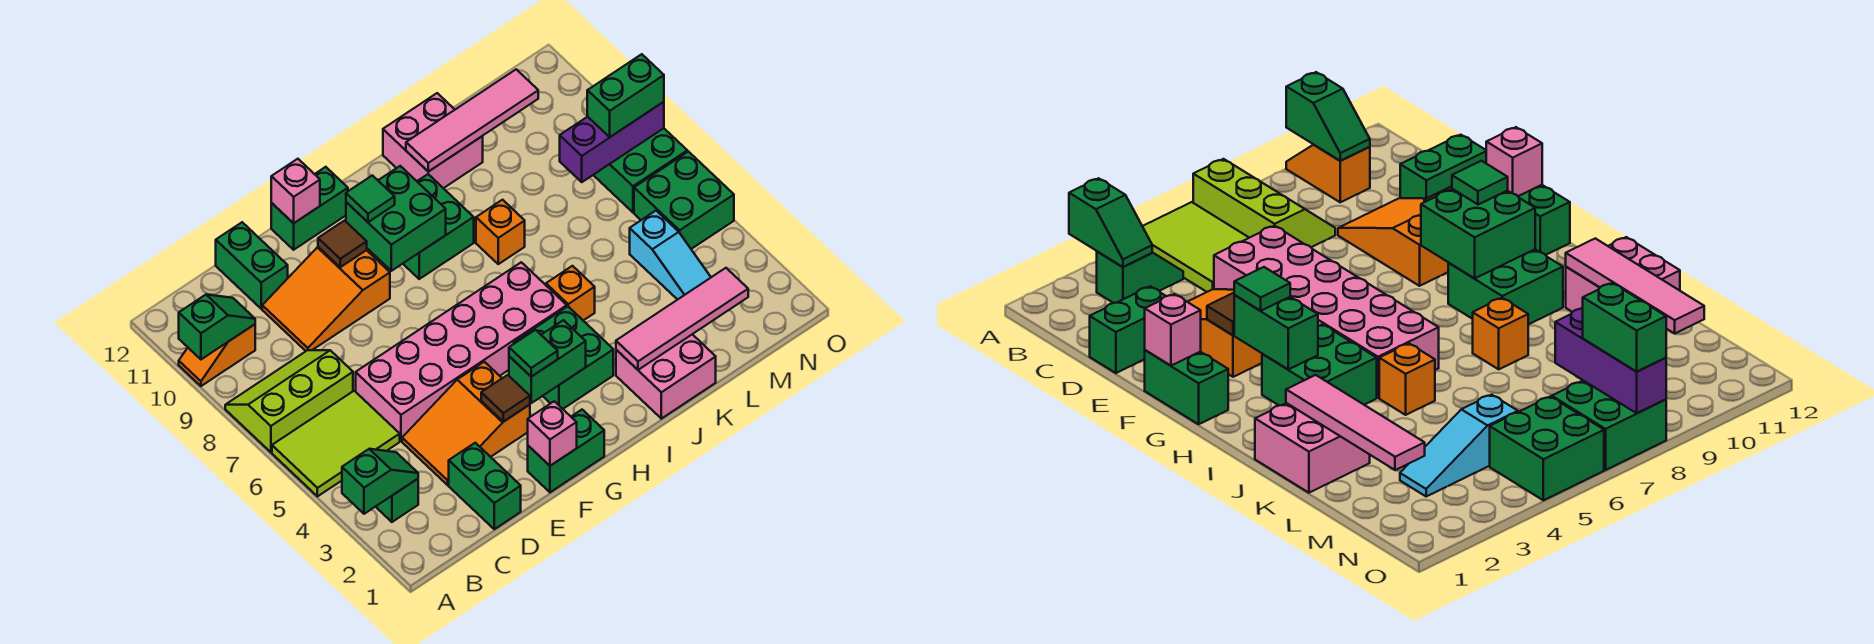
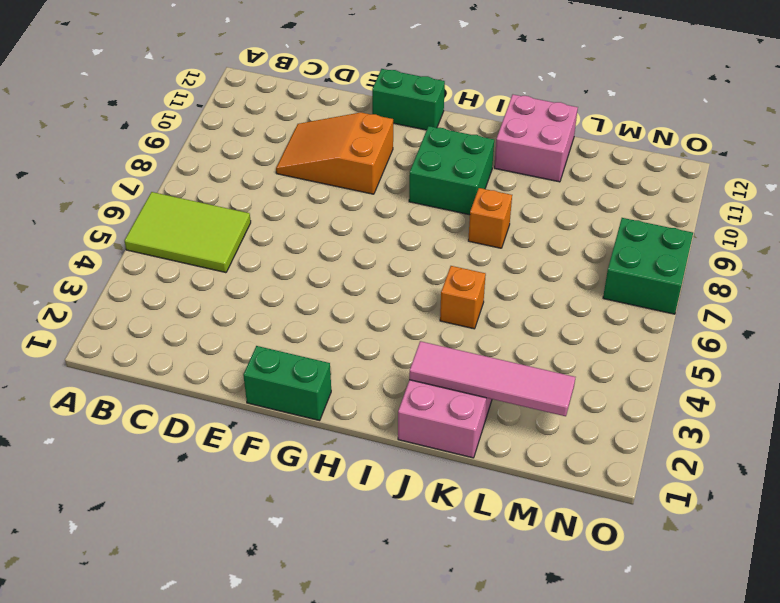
none -> lime 2x3 slope [225,350,353,452]
none -> orange 1x2 slope [179,324,255,386]
none -> green 1x2 slope [376,479,418,522]
none -> green 1x2 brick [449,443,521,529]

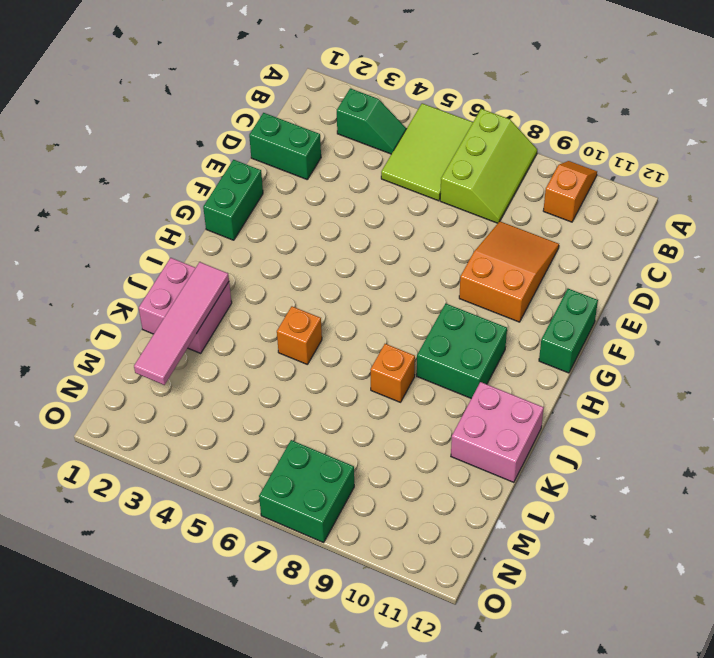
none -> orange 2x3 slope [402,362,530,485]
none -> pink 2x6 brick [356,262,567,441]
none -> green 1x2 brick [216,222,288,309]
none -> green 2x2 brick [514,307,613,409]

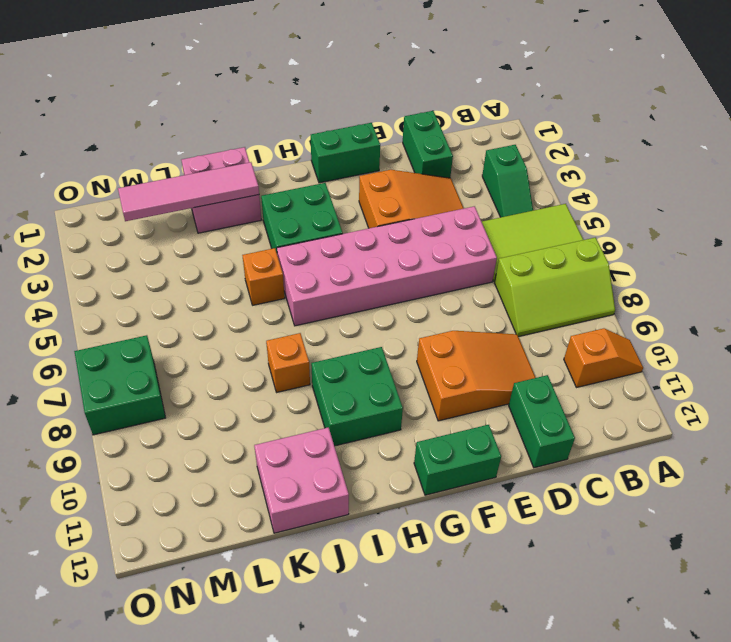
none -> cyan 1x3 slope [630,211,711,300]
none -> green 2x2 brick [634,152,734,249]
none -> green 1x2 slope [342,449,418,514]
none -> green 1x2 slope [179,294,255,359]

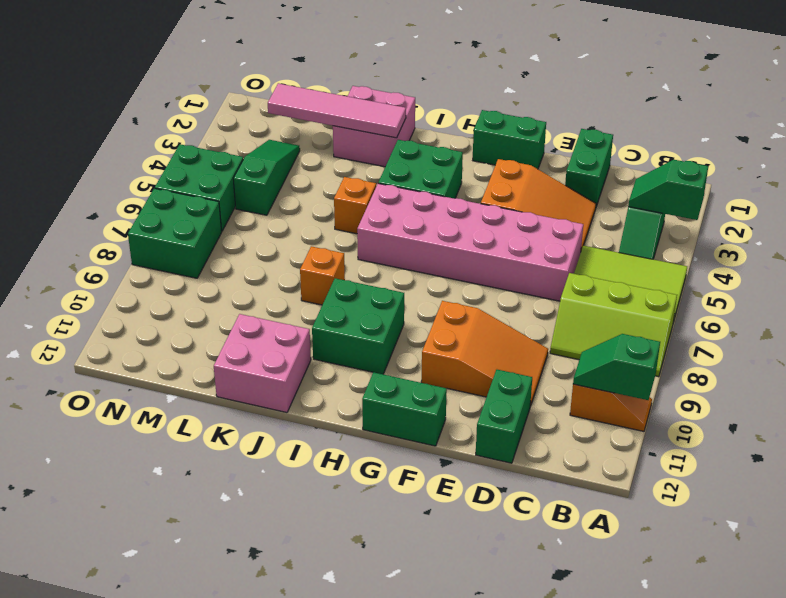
green 1x3 slope [233,140,300,215] -> cyan 1x3 slope [630,211,711,300]
none -> pink 1x1 brick [528,401,577,466]
none -> brown 1x1 tile [481,375,530,422]
none -> brown 1x1 tile [318,221,367,267]
none -> pink 1x1 brick [271,159,320,223]

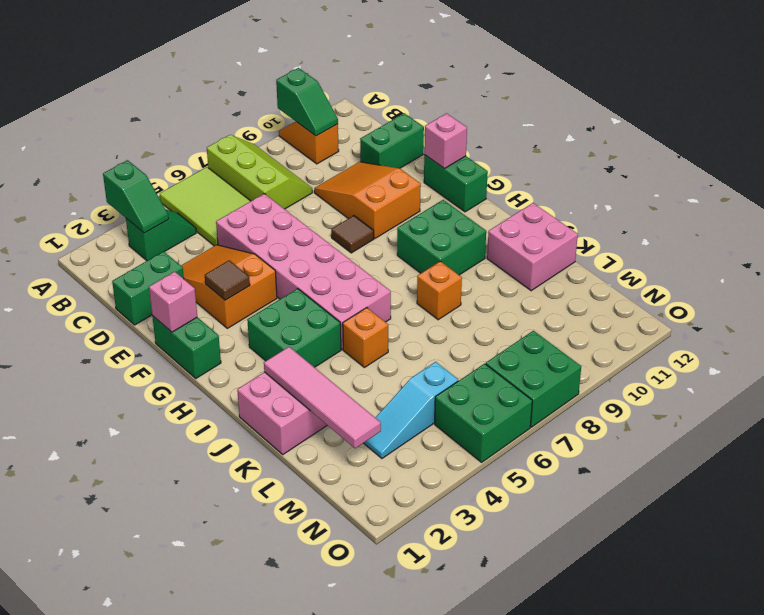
brown 1x1 tile [331,216,374,253] -> brown 1x1 tile moved to [318,221,367,267]
none -> green 1x2 brick [509,320,586,403]
none -> green 2x2 brick [346,166,446,271]
none -> pink 1x4 tile [406,69,538,172]
none -> purple 1x3 brick [560,102,664,182]

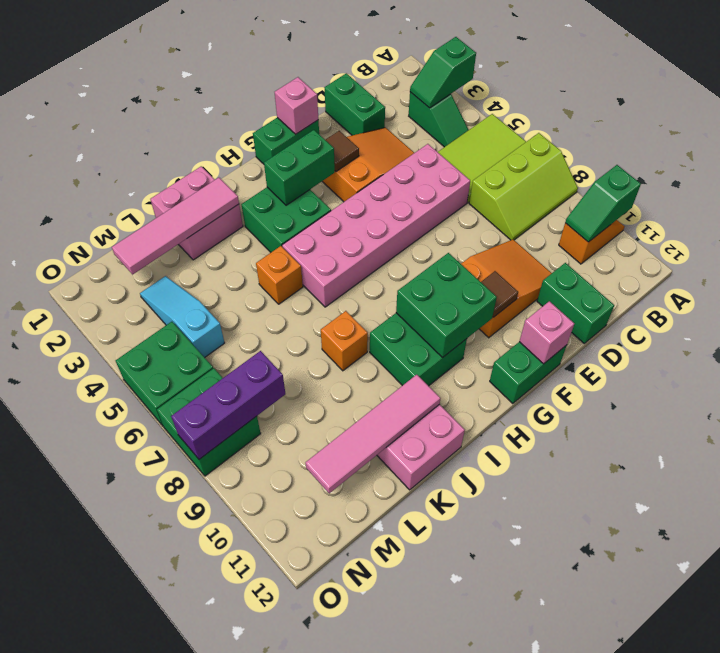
none -> green 1x1 tile [509,330,558,377]
none -> green 1x1 tile [346,175,395,222]
none -> green 1x2 brick [587,54,664,137]

